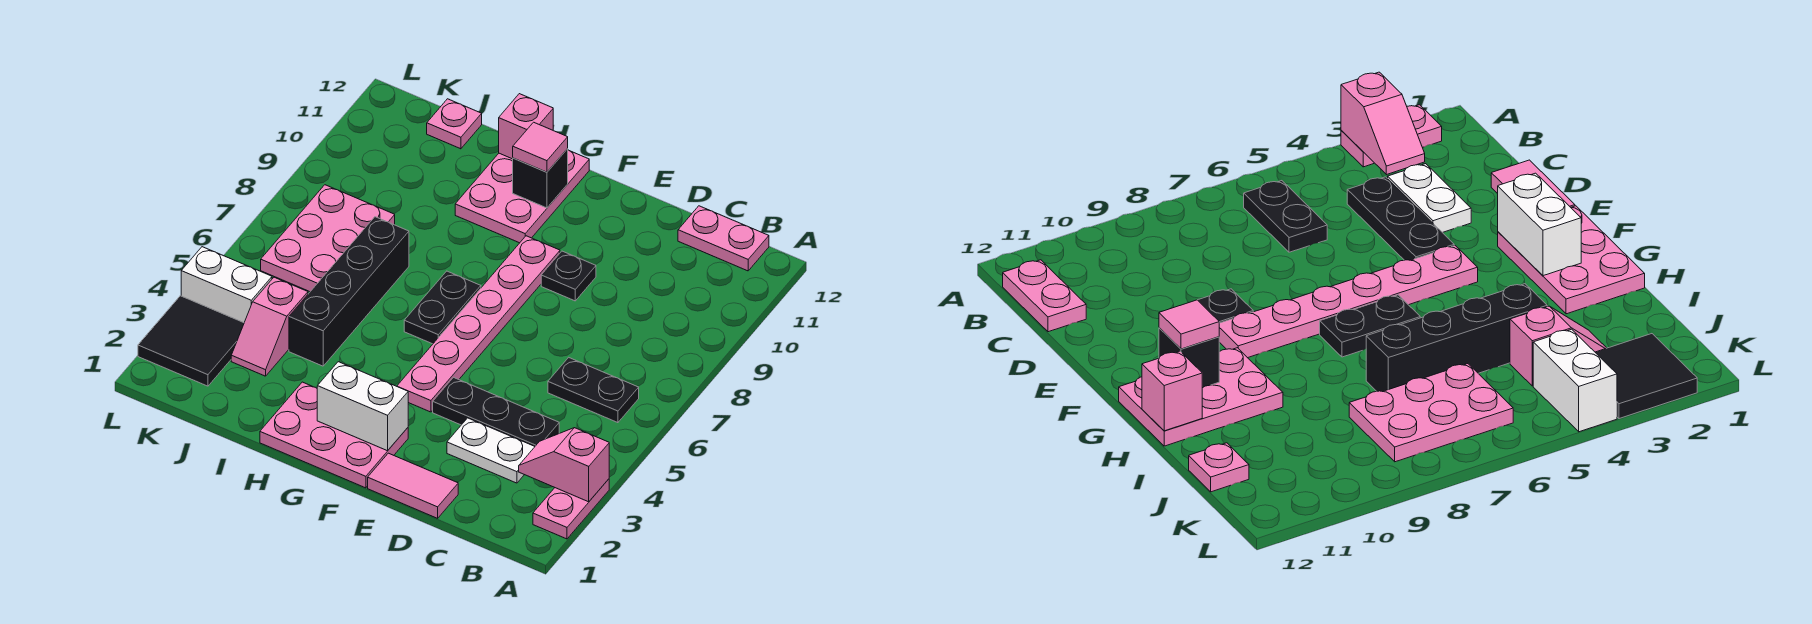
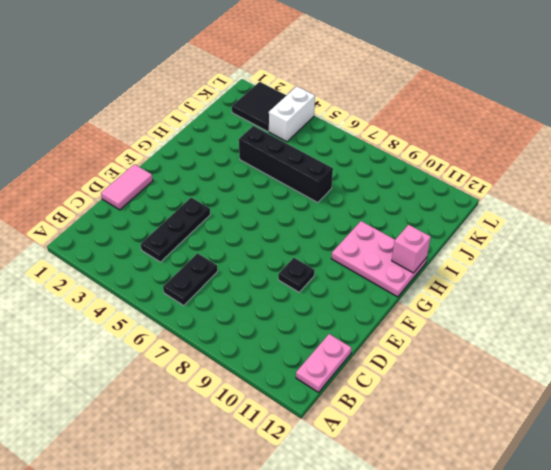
none -> pink 1x2 plate [533,479,609,539]
none -> white 1x2 plate [447,418,535,483]
none -> pink 2x3 plate [260,382,408,488]

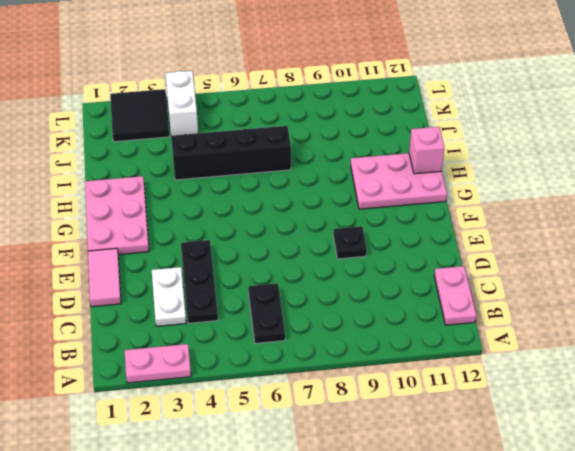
none -> pink 1x6 plate [397,236,560,412]
none -> black 1x2 plate [404,271,481,344]
none -> pink 1x2 slope [231,277,308,376]

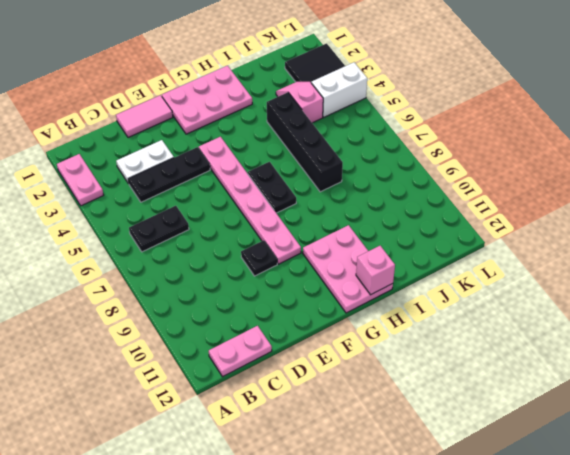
none -> pink 2x3 plate [261,185,395,292]
none -> pink 1x1 plate [427,99,482,149]
none -> pink 1x2 slope [519,428,609,502]

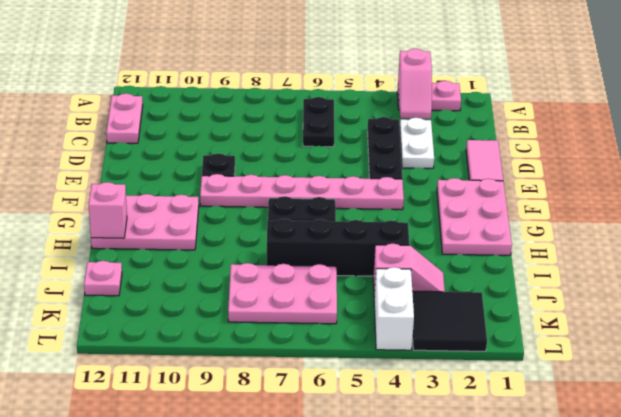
none -> white 1x2 brick [317,362,408,451]
none -> black 1x1 brick [513,149,568,208]
none -> pink 1x1 tile [513,122,568,172]

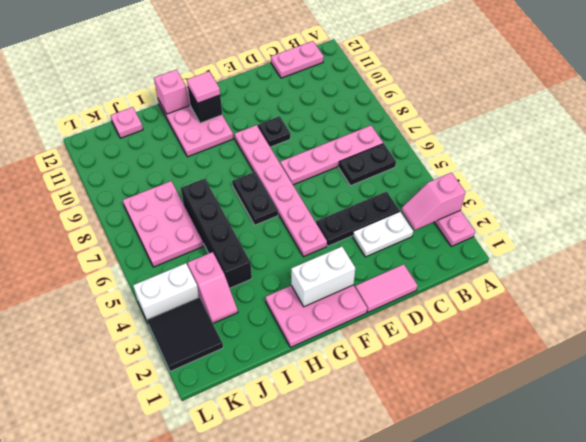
pink 1x4 plate [280,125,383,185] -> none

